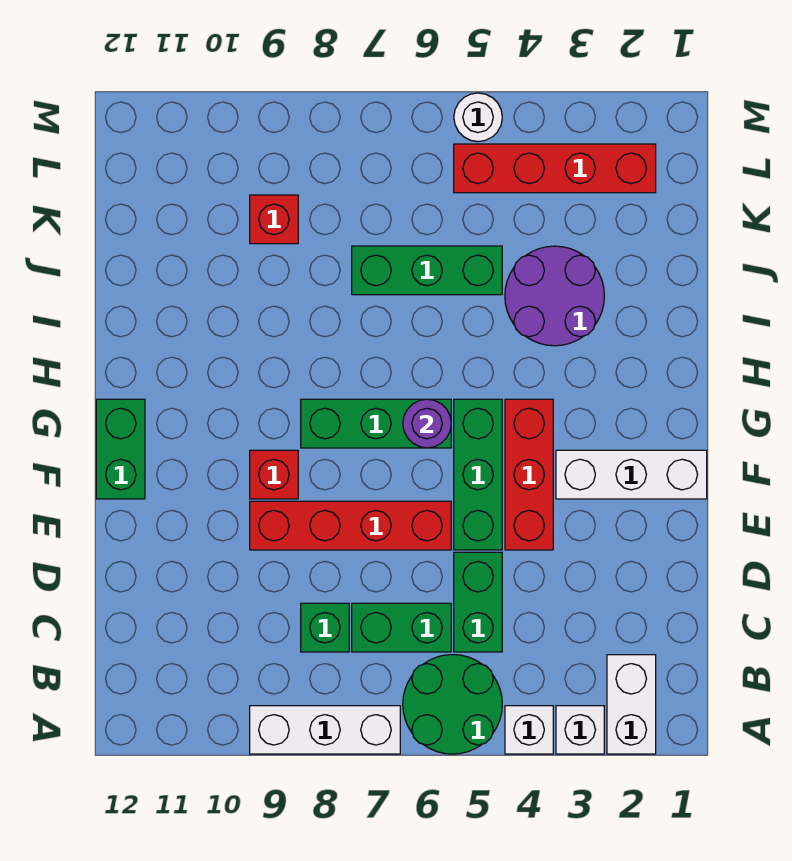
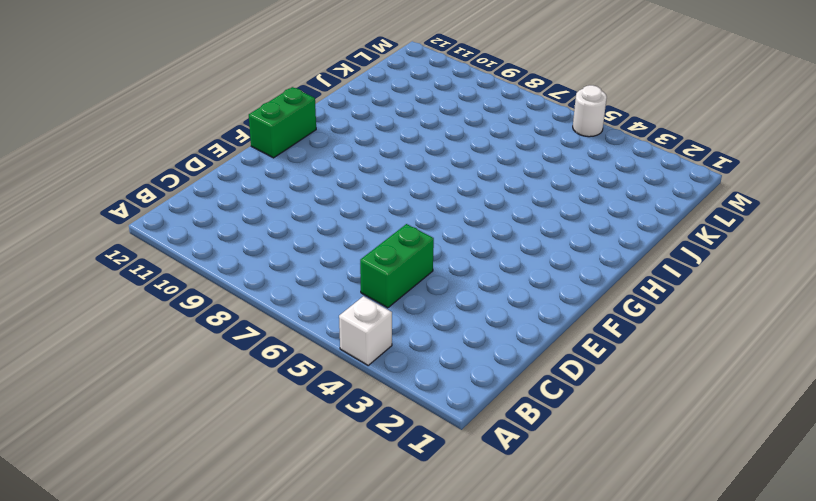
none -> white 1x2 brick [607,655,656,754]
none -> white 1x1 brick [556,706,604,754]
none -> green 2x2 round brick [403,655,502,754]

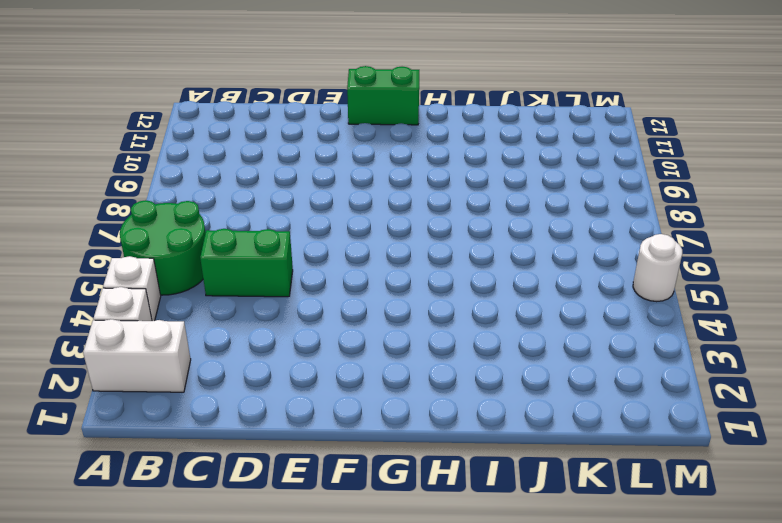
none -> white 1x3 brick [250,706,400,754]
none -> green 1x2 brick [352,603,451,652]
none -> green 1x1 brick [301,603,349,652]

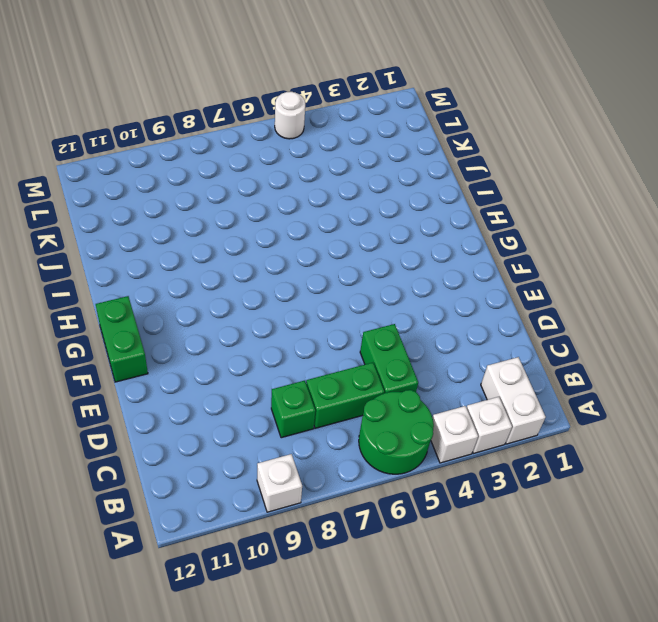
white 1x1 brick [257,454,302,512] -> white 1x3 brick [250,706,400,754]
none -> red 1x3 brick [505,399,553,550]
none -> green 1x3 brick [454,399,502,550]
none -> red 1x4 brick [250,501,451,550]

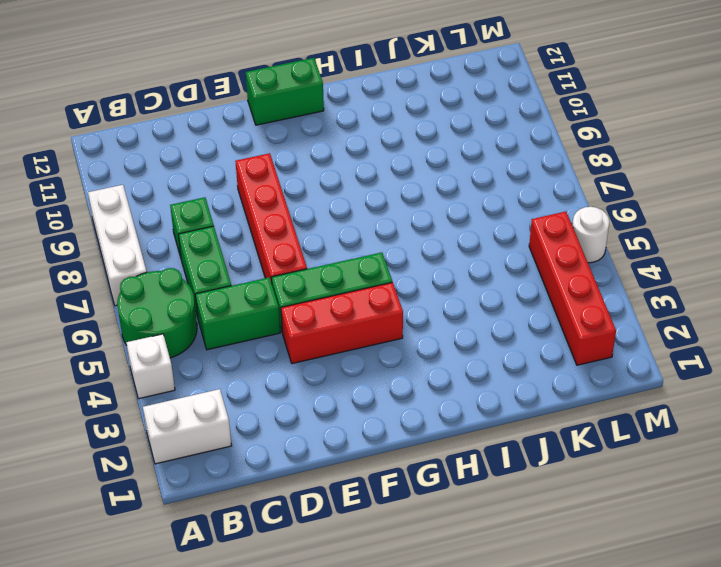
none -> white 1x1 brick [556,706,604,754]
none -> white 1x3 brick [556,450,707,499]
none -> red 1x1 brick [250,450,298,499]

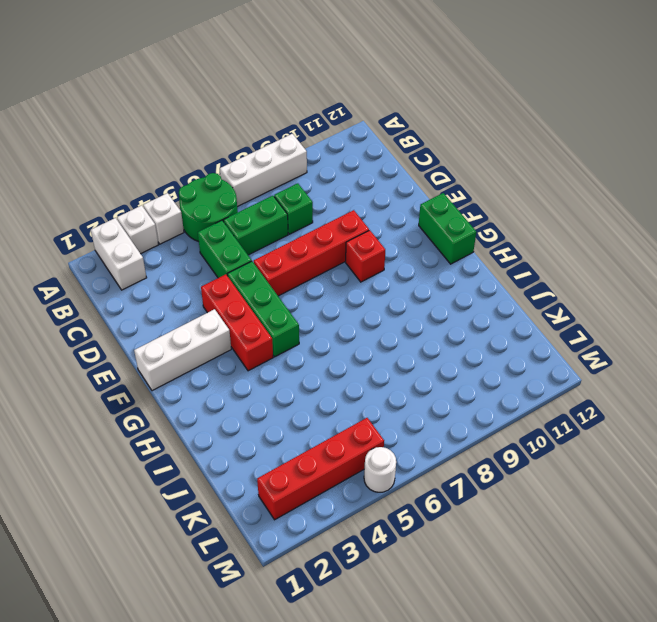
none -> green 1x3 brick [301,399,451,448]
none -> purple 2x2 round brick [505,246,604,346]
none -> green 1x3 brick [352,246,502,295]

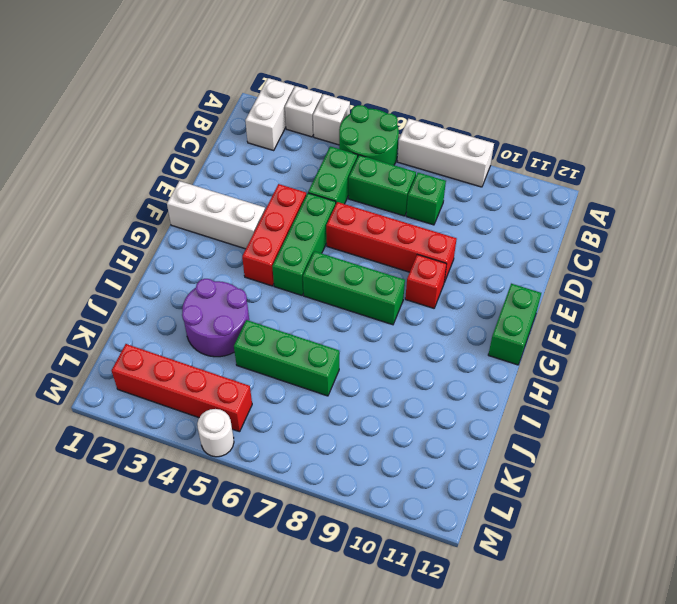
none -> red 1x1 brick [250,195,298,244]
none -> purple 1x1 round brick [403,399,451,448]

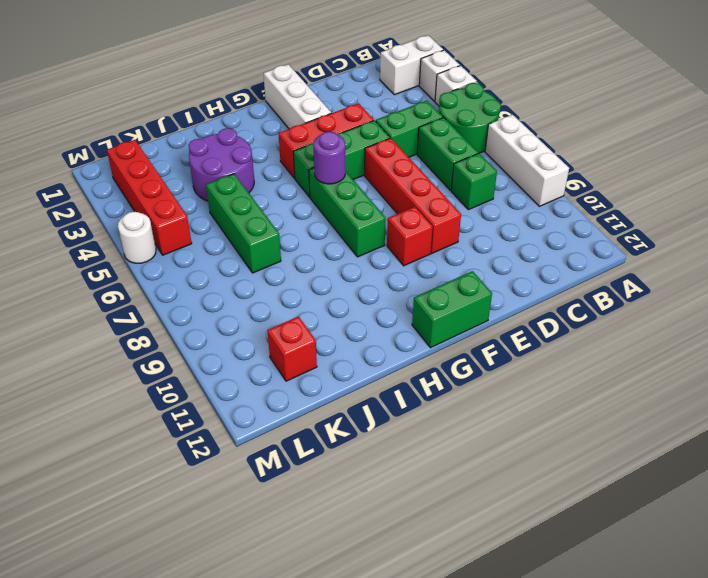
red 1x1 brick [267,316,317,381] -> red 1x1 brick moved to [250,195,298,244]

